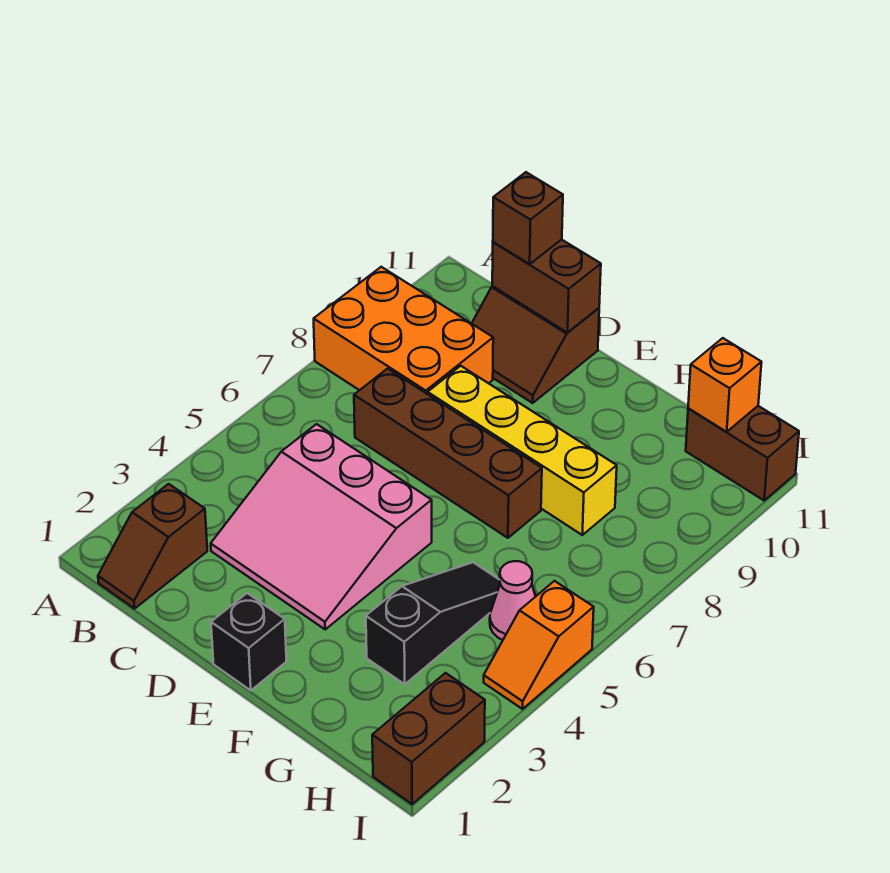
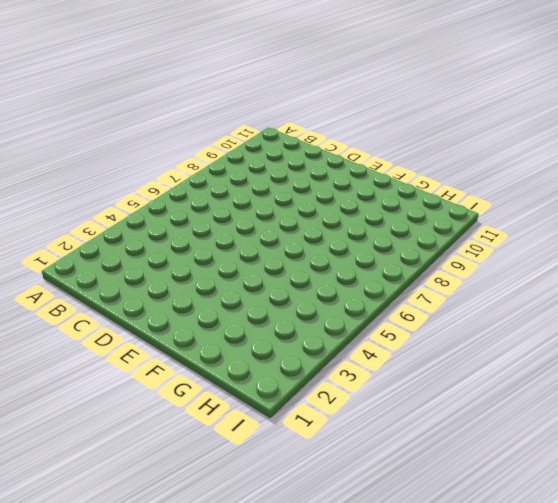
none -> orange 2x3 brick [314,267,493,394]
none -> brown 1x2 slope [98,484,207,609]
none -> pink 3x3 slope [211,424,432,629]

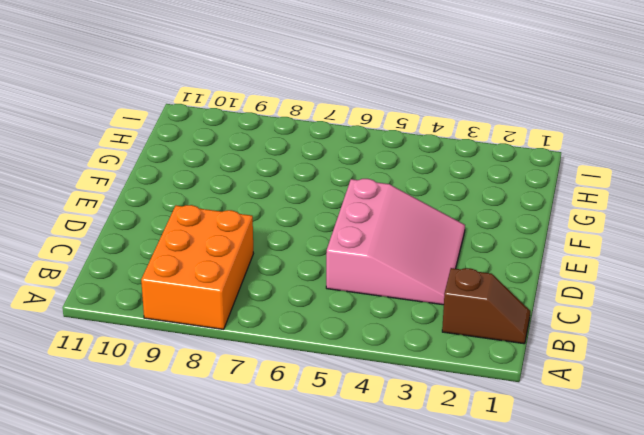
none -> brown 1x4 brick [354,369,542,538]
none -> brown 2x2 slope [472,286,599,403]
none -> yellow 1x4 brick [428,366,617,535]

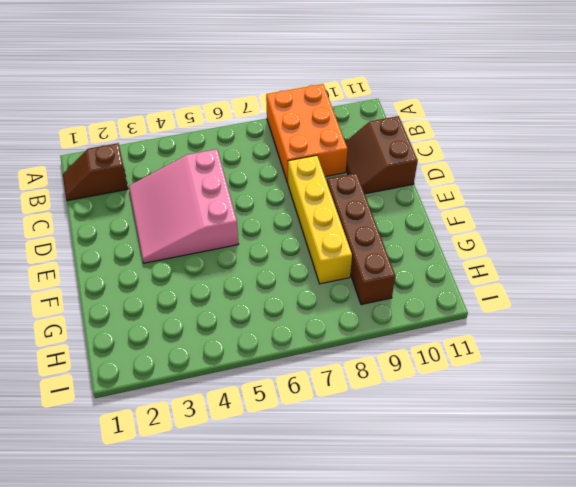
brown 1x4 brick [327,173,395,305] -> brown 1x4 brick moved to [354,369,542,538]
none -> black 1x1 brick [211,593,286,690]
none -> black 1x3 slope [366,562,500,684]
none -> pink 1x1 cone [490,561,536,640]

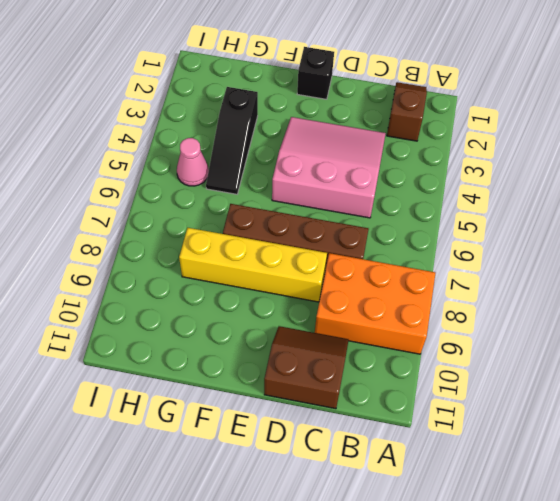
none -> brown 1x2 brick [686,406,799,500]
none -> brown 1x2 brick [372,673,485,804]
none -> orange 1x2 slope [484,581,594,709]

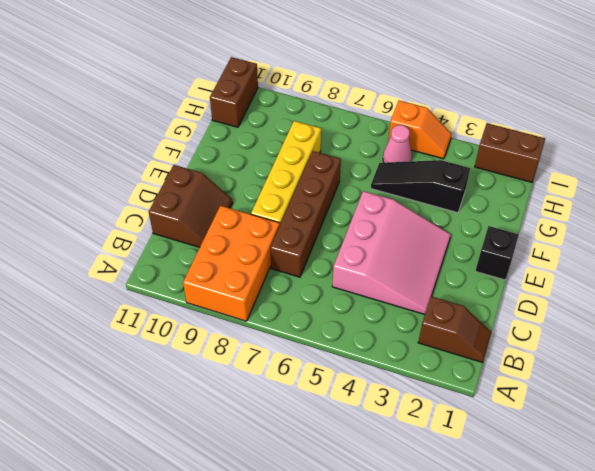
none -> brown 1x2 brick [492,239,601,333]
none -> orange 1x1 brick [688,338,762,432]
none -> brown 1x1 brick [493,172,563,264]

